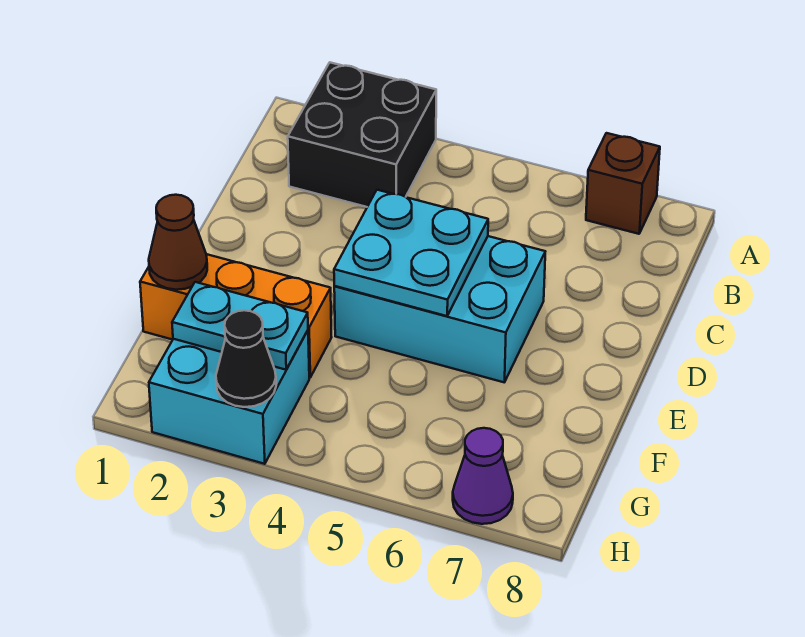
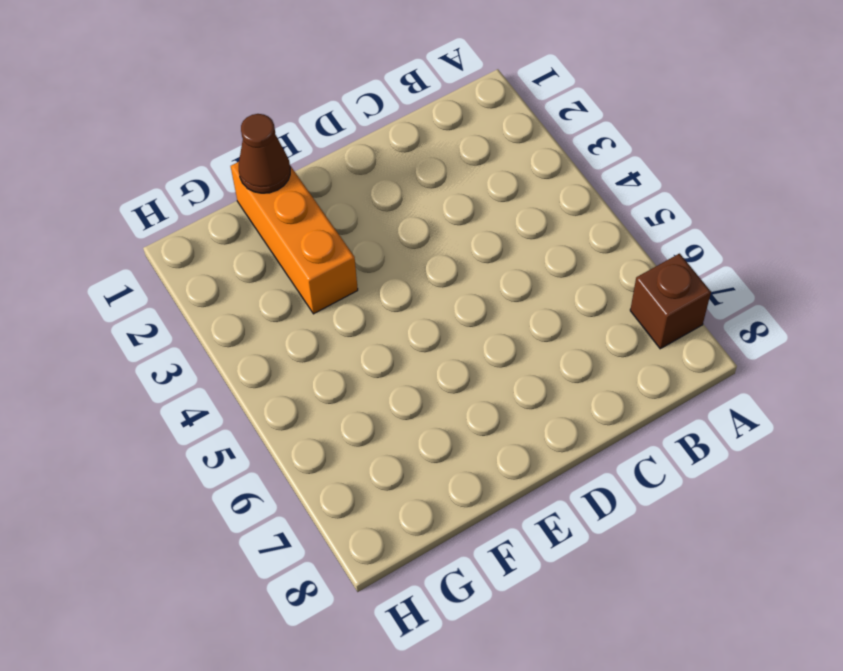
none -> black 2x2 brick [288,63,436,207]
none -> cyan 2x3 brick [334,236,545,382]

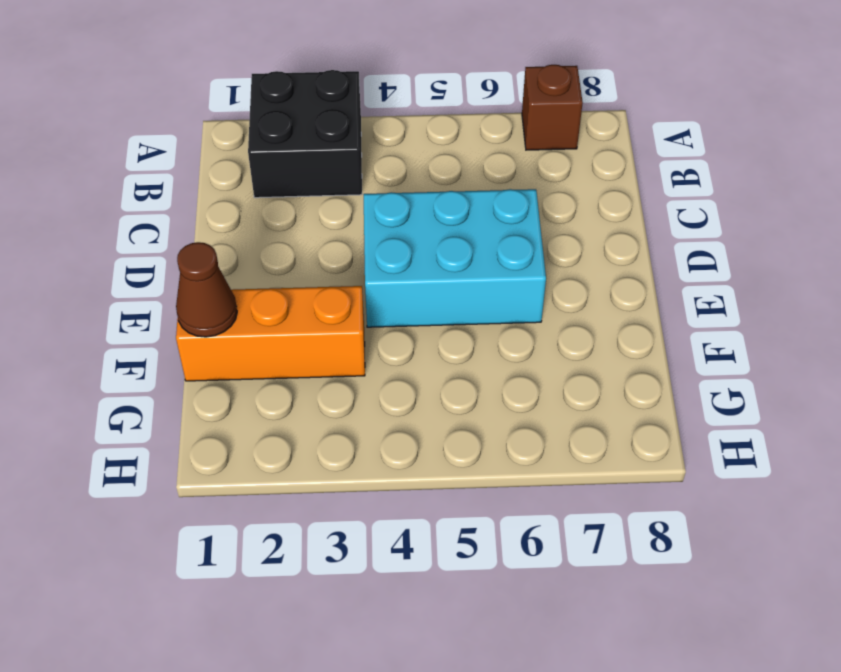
none -> cyan 2x2 brick [149,331,309,464]
none -> purple 1x1 cone [453,428,513,524]

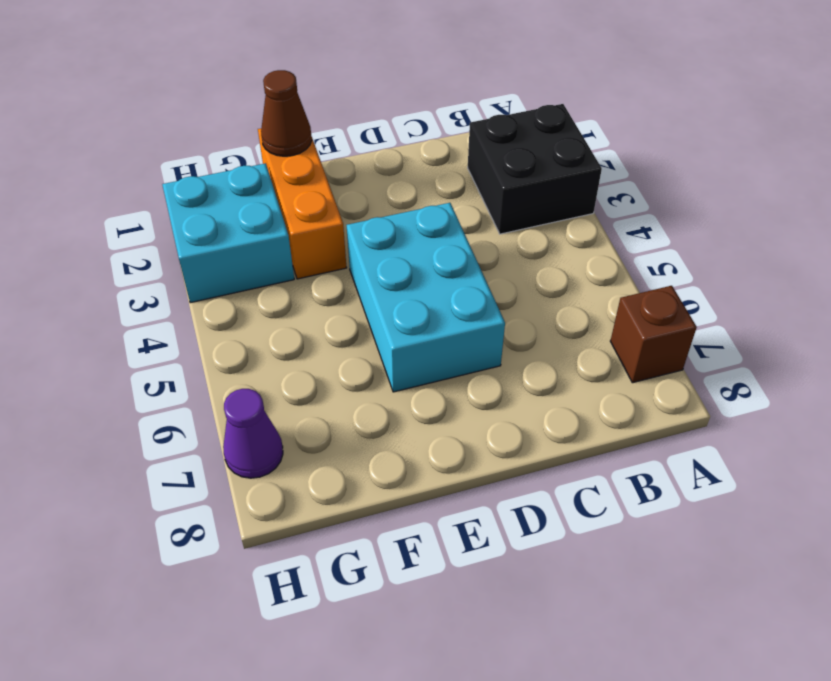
none -> cyan 2x2 plate [334,190,488,316]
none -> cyan 1x2 plate [172,282,308,370]

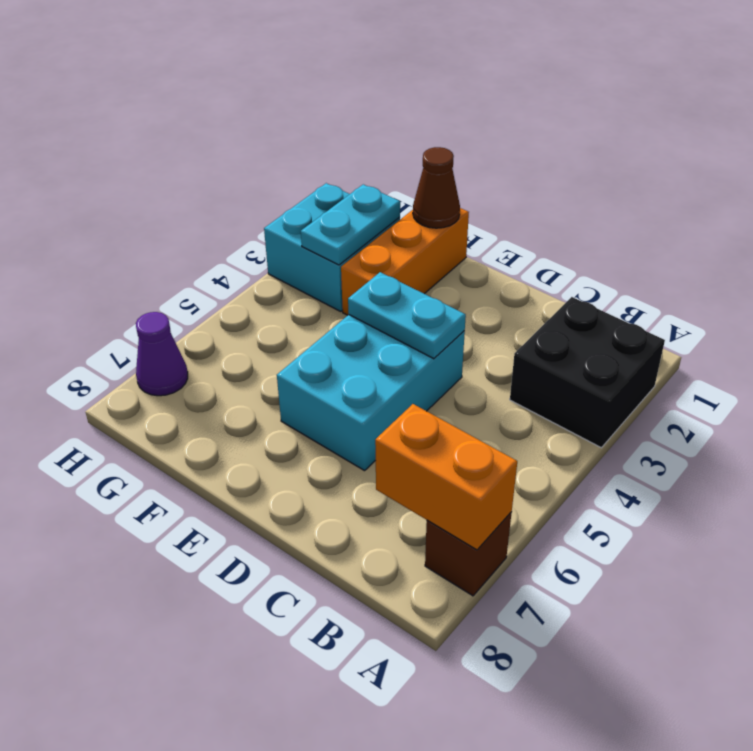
orange 1x2 brick [375,404,517,550] -> none
cyan 1x2 plate [348,272,466,359] -> cyan 2x2 plate [334,190,488,316]
none -> black 1x1 cone [216,310,276,407]

